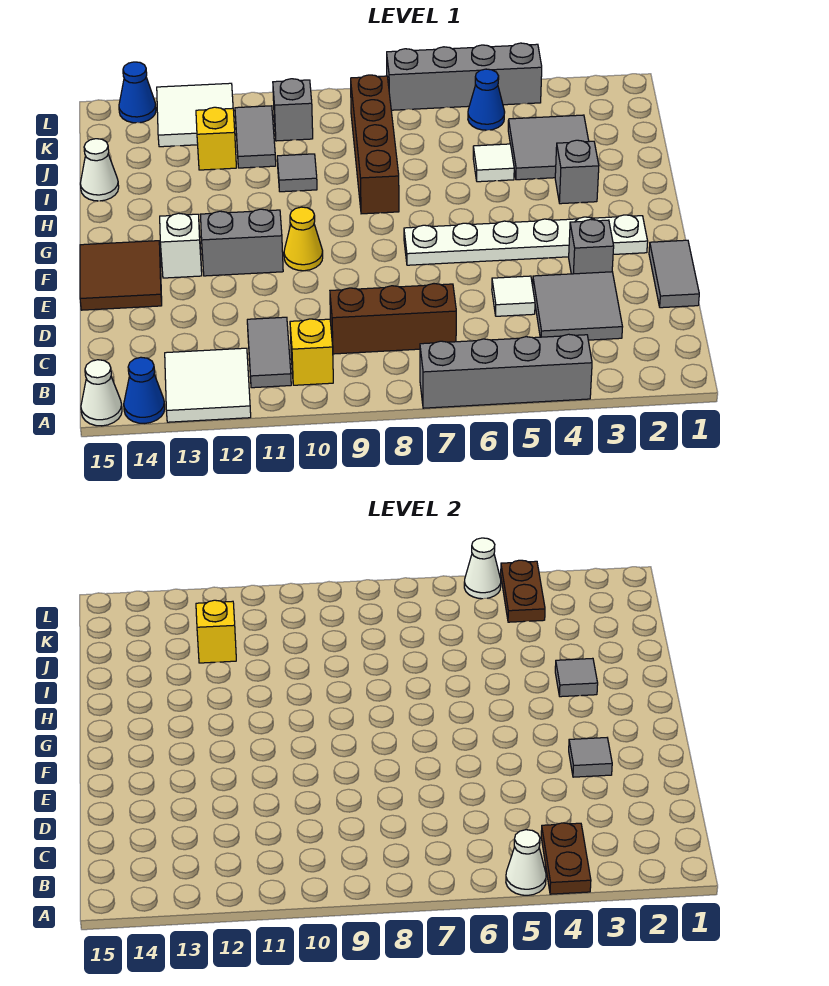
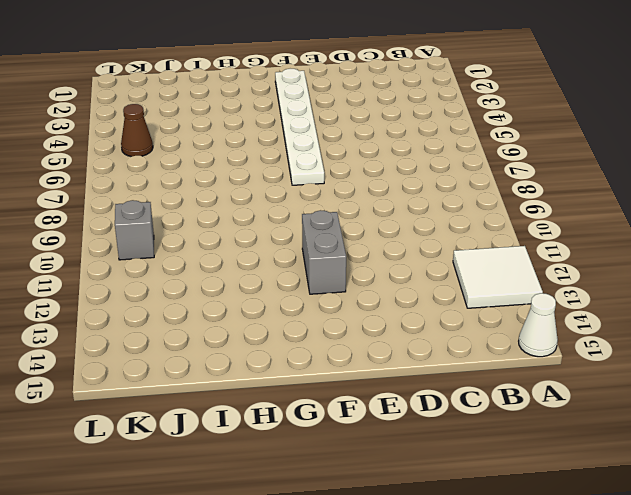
brown 1x1 cone [121,104,153,157] -> blue 1x1 cone [468,69,505,130]
none -> grey 1x4 brick [420,334,592,408]
none -> blue 1x1 cone [124,357,165,423]
none -> yellow 1x1 brick [290,319,333,385]
none -> grey 1x2 tile [247,317,291,388]

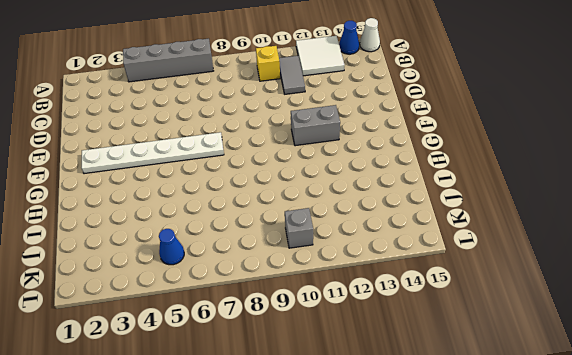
none -> grey 2x2 tile [533,272,622,340]
none -> brown 1x3 brick [330,284,456,354]
none -> grey 1x2 tile [649,240,699,308]
none -> white 1x1 tile [492,276,535,316]

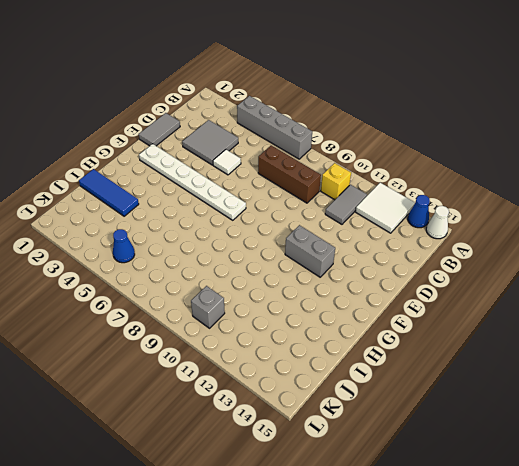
blue 1x3 tile [79,169,139,216] -> grey 2x2 tile [508,115,589,180]
none -> grey 1x1 brick [569,219,614,274]
none -> brown 2x2 tile [80,241,162,310]
none -> yellow 1x1 cone [284,207,323,271]
none -> white 1x1 brick [160,213,202,278]

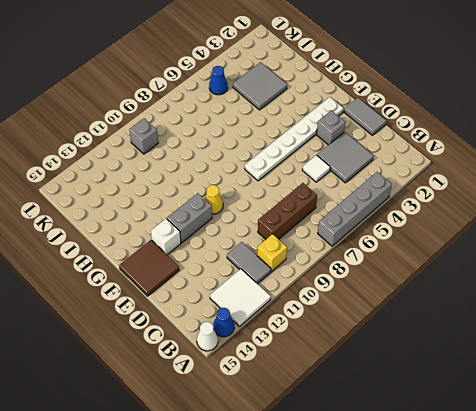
none -> grey 1x1 brick [555,140,599,204]
none -> brown 1x4 brick [351,75,399,214]
none -> white 1x1 tile [473,144,514,182]
none -> grey 1x1 tile [277,154,317,192]

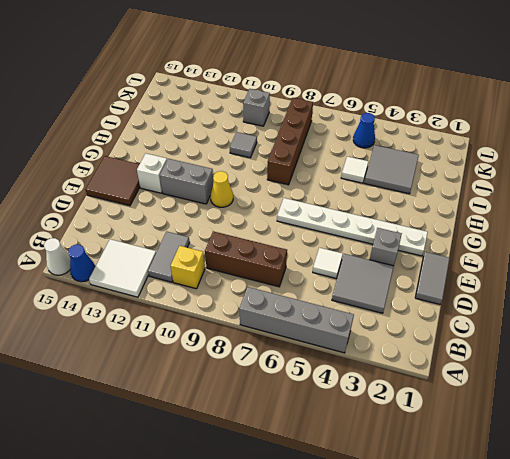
none -> grey 1x1 brick [555,140,599,204]
none -> white 1x1 cone [80,139,119,201]
none -> grey 1x2 tile [235,106,276,168]
none -> yellow 1x1 brick [196,107,236,170]

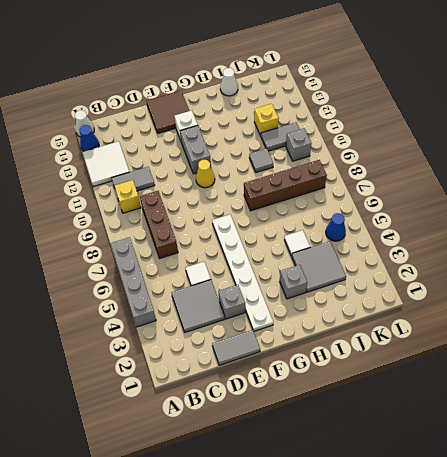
none -> white 2x2 tile [157,83,233,147]
none -> grey 1x4 brick [387,43,542,110]
none -> blue 1x1 cone [119,62,156,123]
none -> brown 1x2 plate [541,823,591,894]

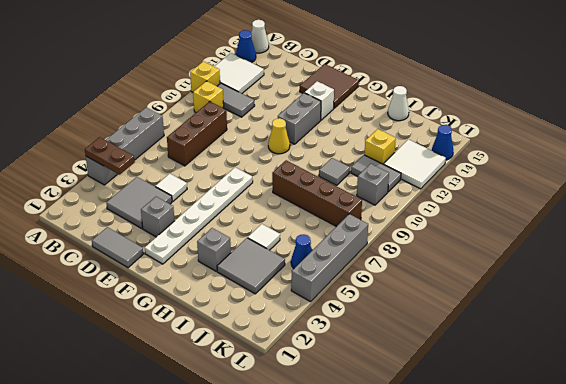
yellow 1x1 brick [190,61,220,92] -> yellow 1x1 brick moved to [196,600,236,663]
none -> white 1x1 cone [506,830,546,895]
none -> grey 1x1 tile [569,738,612,777]
none -> grey 1x1 tile [555,658,598,697]
none -> brown 1x2 plate [501,560,545,622]

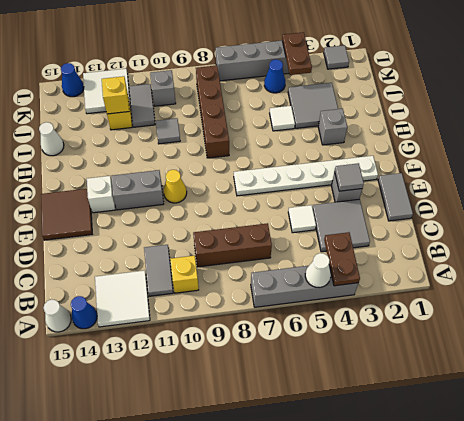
grey 1x1 tile [324,45,349,69] -> grey 1x1 tile moved to [555,658,598,697]
none -> white 1x1 cone [464,538,501,599]

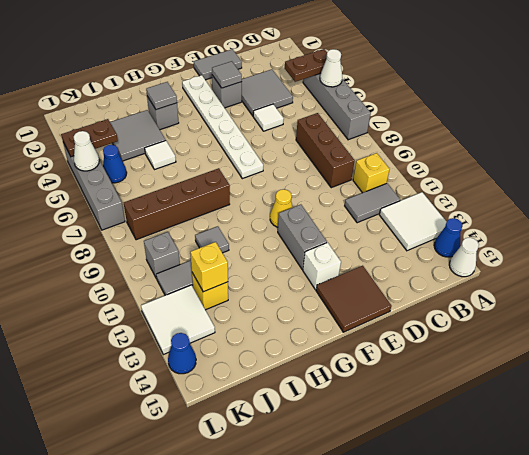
none -> white 1x1 cone [80,139,119,201]

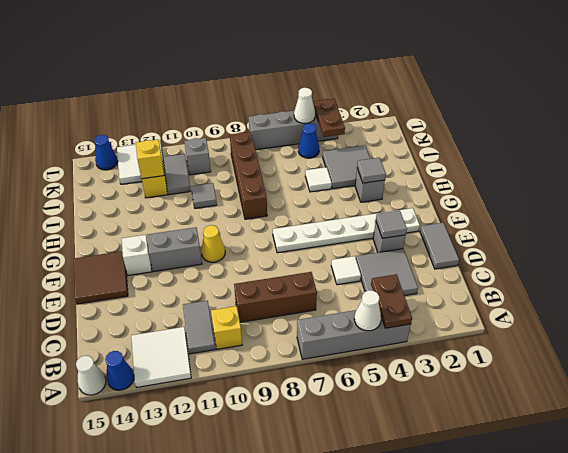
none -> white 1x1 cone [80,139,119,201]

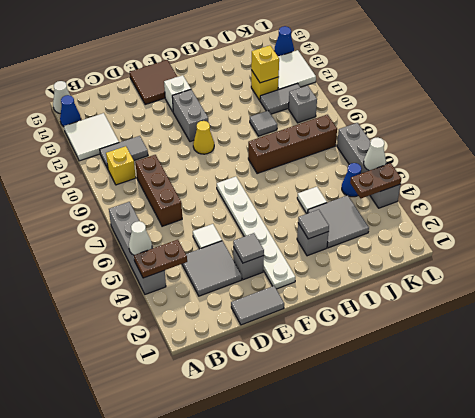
none -> white 1x1 cone [80,139,119,201]

